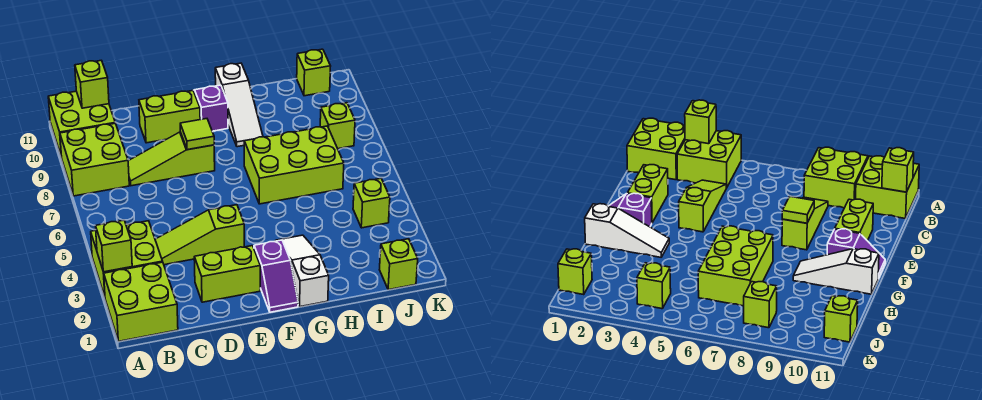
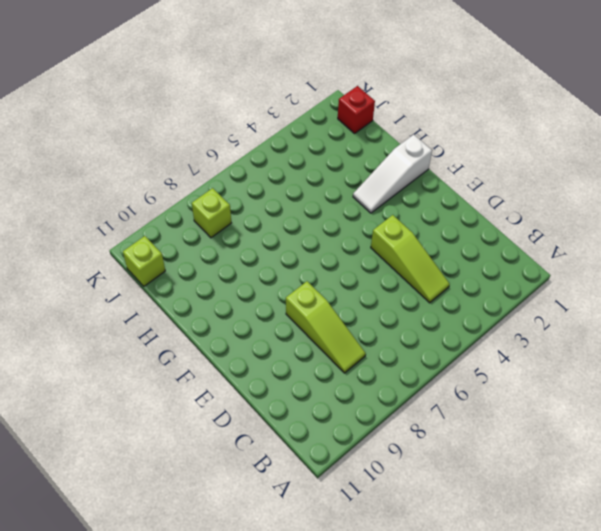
red 1x1 brick [338,86,375,133] -> lime 1x1 brick [379,239,418,290]
none -> lime 2x2 brick [104,262,178,341]
none -> lime 2x2 brick [91,221,163,296]
none -> lime 2x2 brick [60,123,129,196]

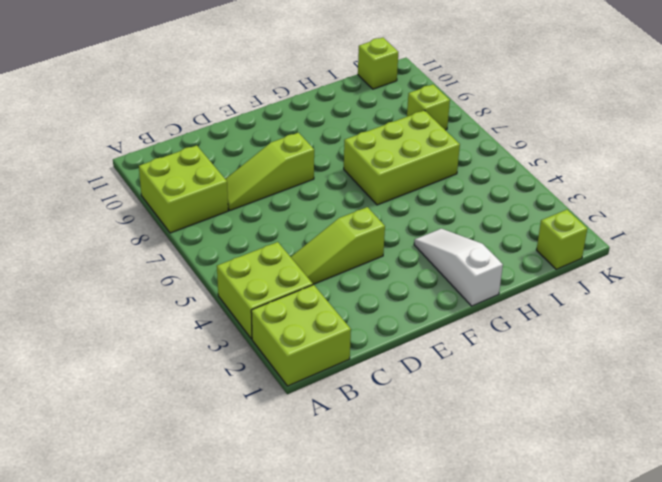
none -> lime 2x2 brick [48,91,115,158]
none -> lime 1x2 brick [194,246,260,302]
none -> lime 1x2 brick [139,91,200,143]

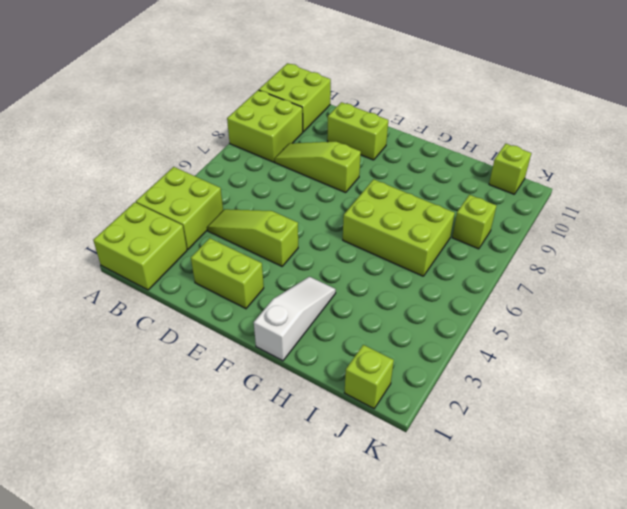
none -> purple 1x2 slope [254,240,298,312]
none -> purple 1x2 slope [193,85,228,131]
none -> white 1x3 slope [215,63,263,147]

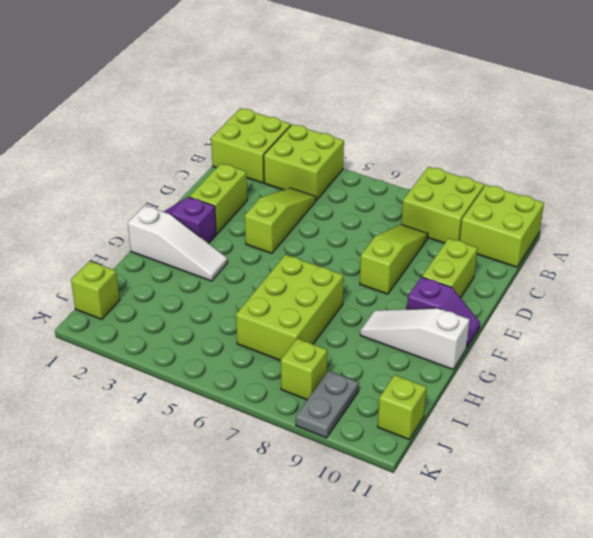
grey 1x2 plate [296,371,359,438] -> none
none -> lime 1x1 brick [353,178,390,228]
none -> lime 1x1 brick [96,220,132,272]
none -> lime 1x1 brick [75,60,109,108]

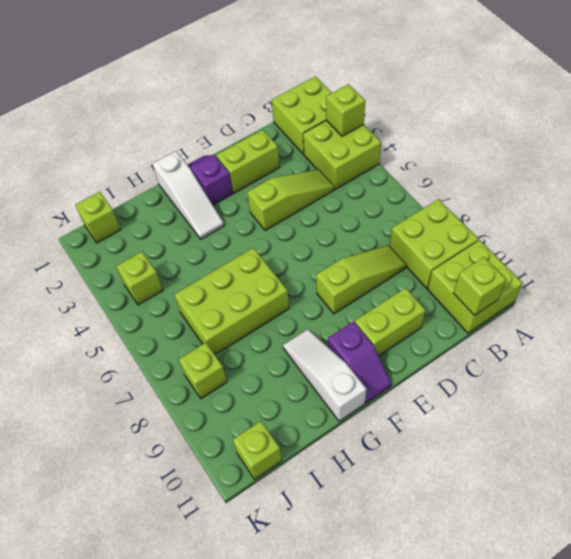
none -> lime 1x1 tile [180,119,214,150]

